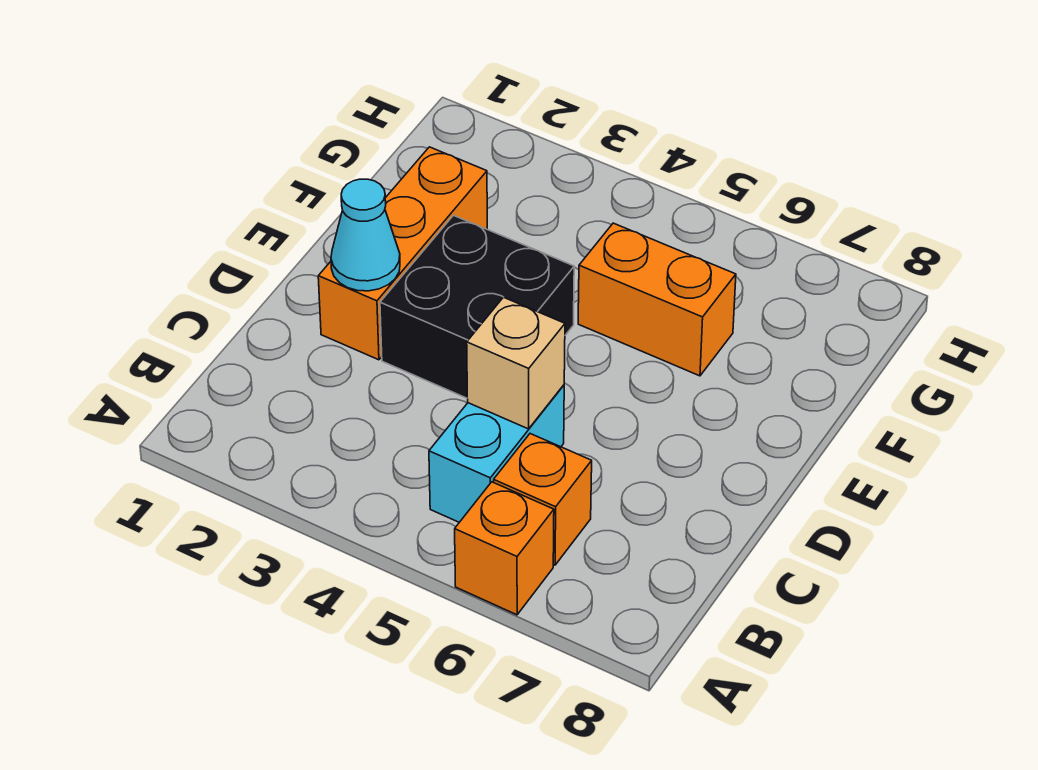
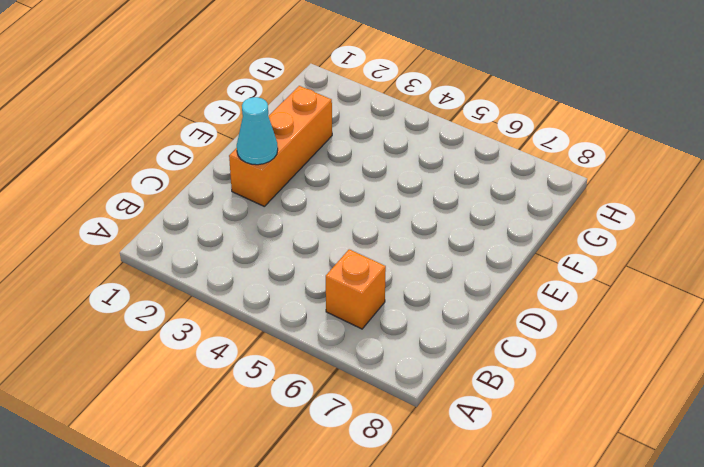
none -> orange 1x1 brick [455,482,554,615]
none -> cyan 1x2 brick [429,385,564,522]

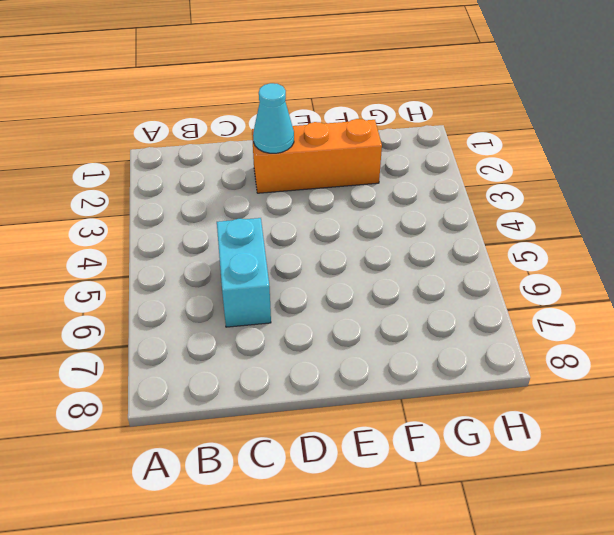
cyan 1x2 brick [217,218,271,327] -> cyan 1x2 brick turned to [429,385,564,522]
none -> orange 1x1 brick [455,482,554,615]
none -> orange 1x1 brick [494,434,592,565]

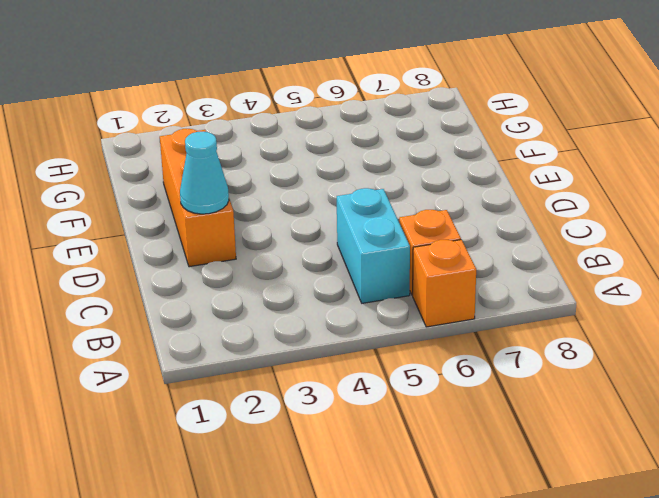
none -> black 2x2 brick [380,216,574,398]
none -> orange 1x2 brick [578,223,736,376]

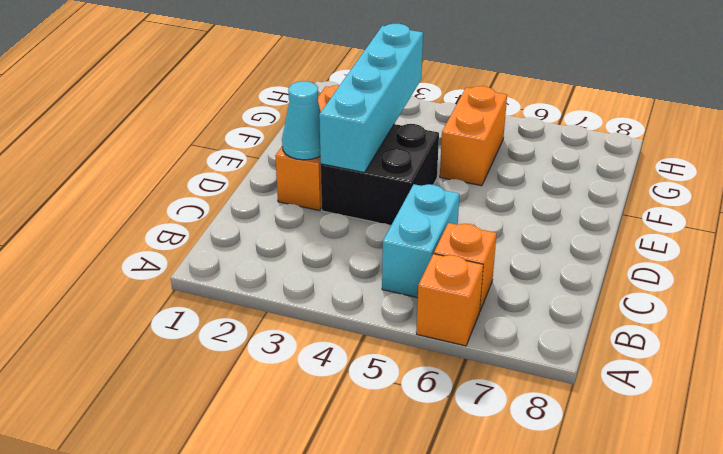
cyan 1x4 brick [319,24,423,172] -> none
orange 1x2 brick [440,86,507,186] -> orange 1x2 brick turned to [578,223,736,376]
none -> tan 1x1 brick [467,297,565,429]

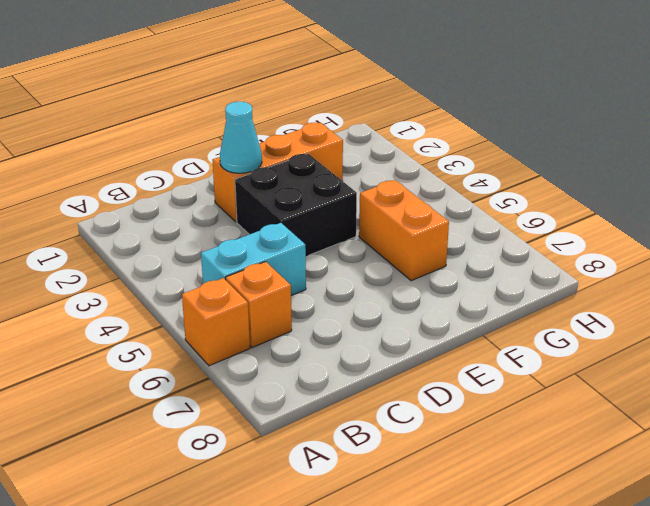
none -> tan 1x1 brick [467,297,565,429]

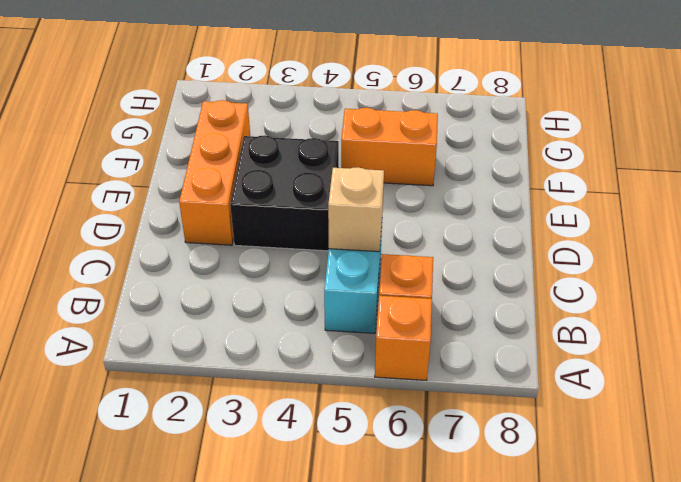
none -> cyan 1x1 cone [331,179,400,291]

